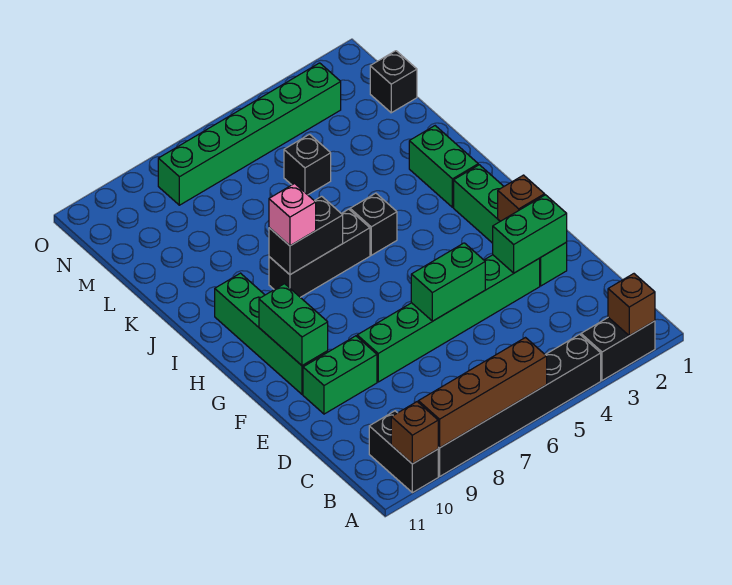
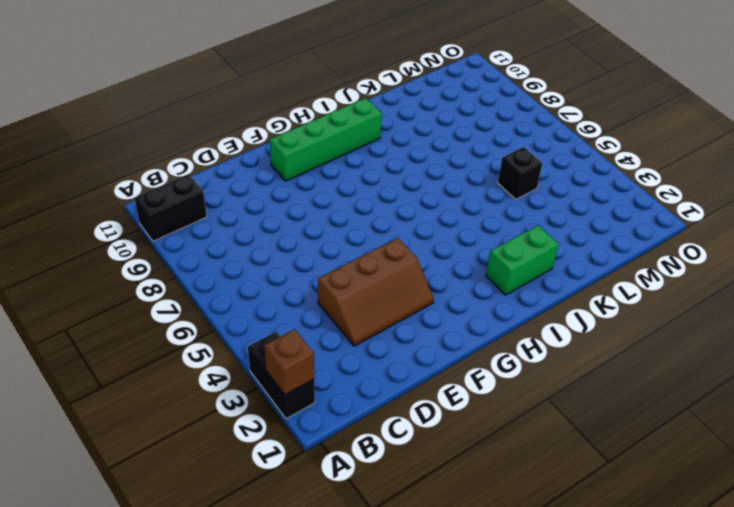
brown 2x3 slope [318,238,434,346] -> green 1x6 brick [357,255,540,382]
none -> black 1x6 brick [438,334,601,477]
none -> green 1x4 brick [454,165,567,286]
none -> green 1x2 brick [303,336,377,414]

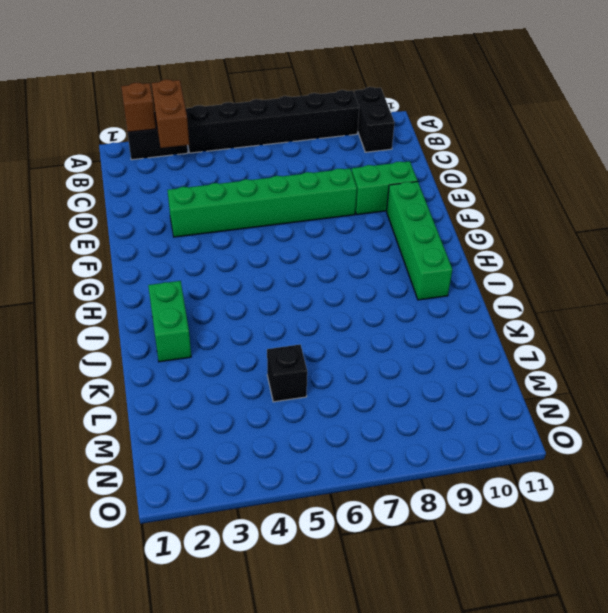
brown 1x2 brick [152,79,189,148] -> none
none -> green 1x4 brick [454,165,567,286]
none -> black 1x1 brick [350,193,397,255]
none -> black 1x3 brick [269,209,370,297]

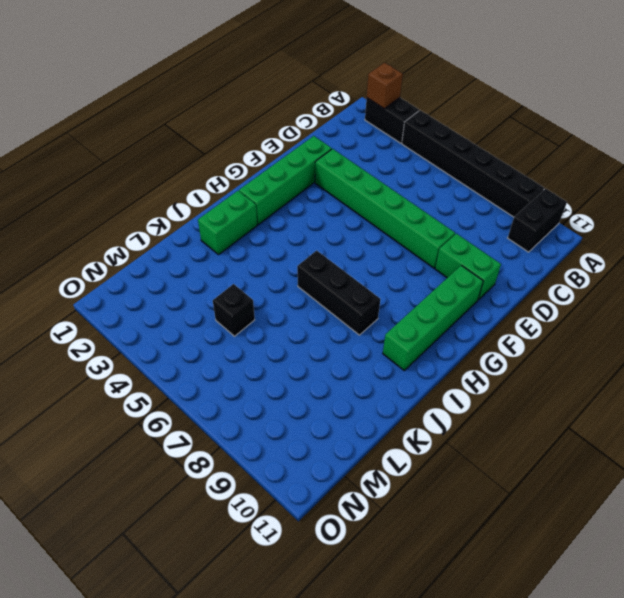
none -> black 1x1 brick [350,193,397,255]
none -> black 1x1 brick [370,51,417,113]
none -> green 1x6 brick [158,63,341,205]

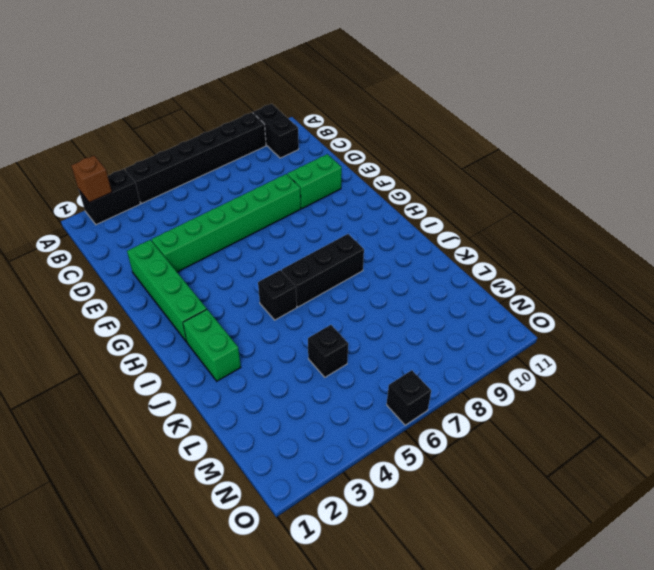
black 1x1 brick [387,370,431,425] -> black 1x1 brick moved to [370,51,417,113]
none -> green 1x4 brick [215,273,328,394]
none -> green 1x6 brick [158,63,341,205]
none -> brown 1x4 brick [418,338,547,448]

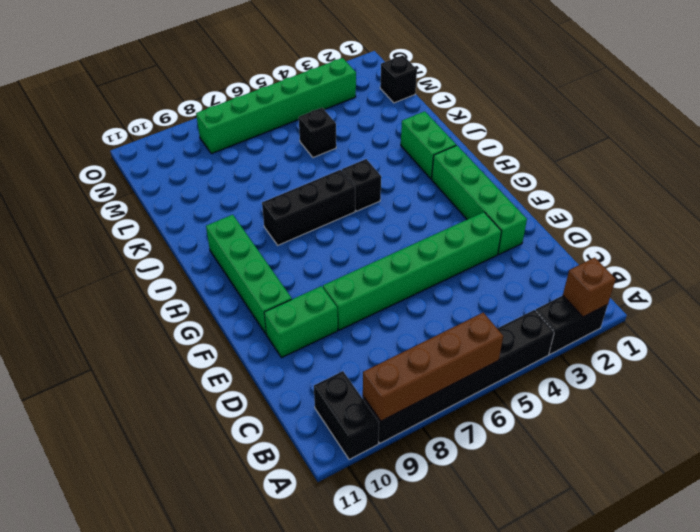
none -> brown 1x1 brick [391,402,438,464]
none -> green 1x2 brick [493,195,567,273]
none -> green 1x2 brick [411,243,485,321]

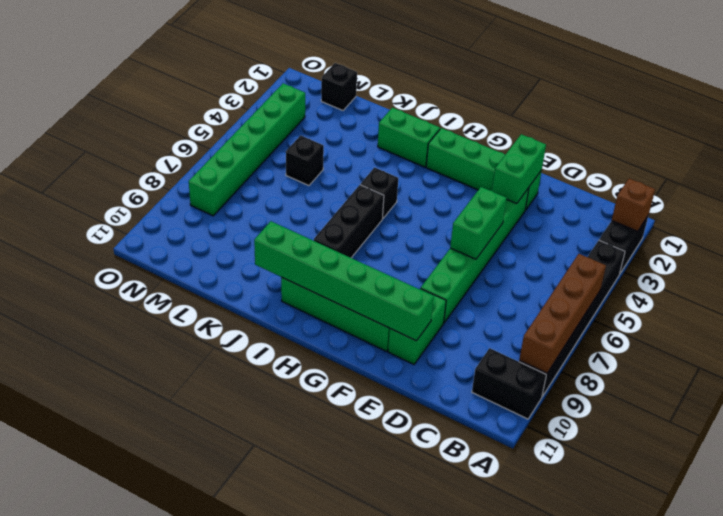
green 1x6 brick [254,221,434,341] -> green 1x2 brick [259,284,328,366]
none -> brown 1x1 brick [391,402,438,464]
none -> brown 1x1 brick [498,175,545,221]
none -> black 1x2 brick [269,196,343,275]

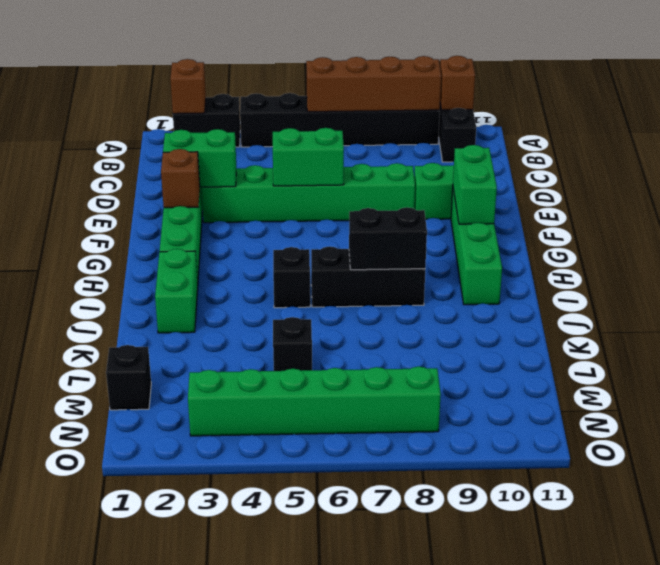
none -> pink 1x1 brick [269,183,316,246]

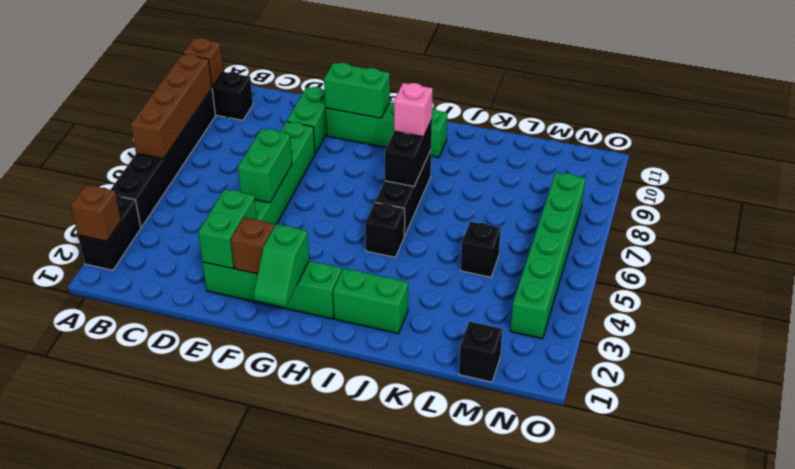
green 1x2 slope [253,224,309,307] -> none

